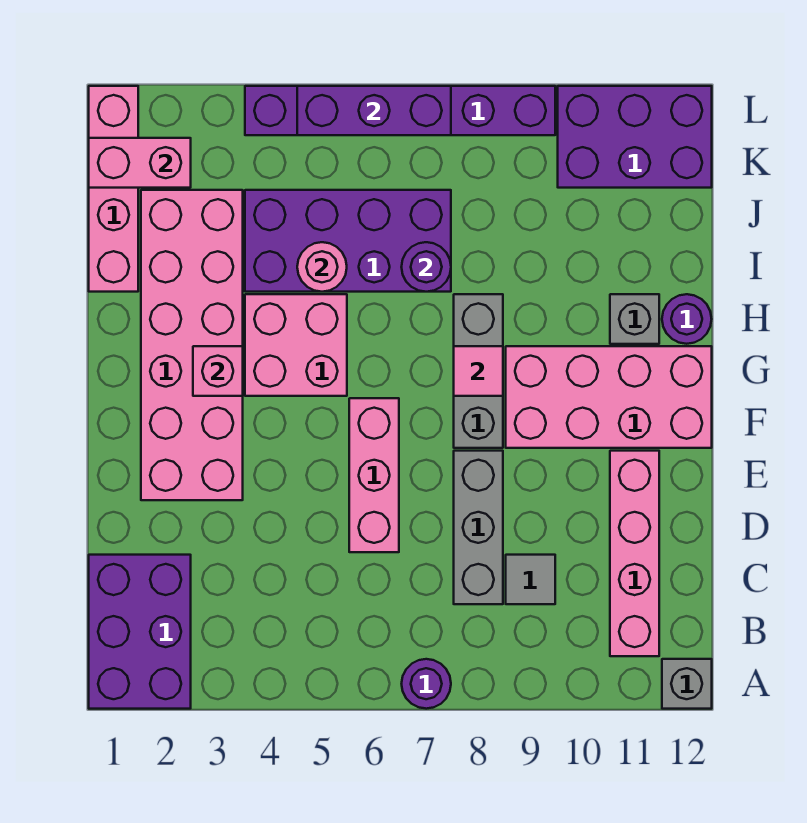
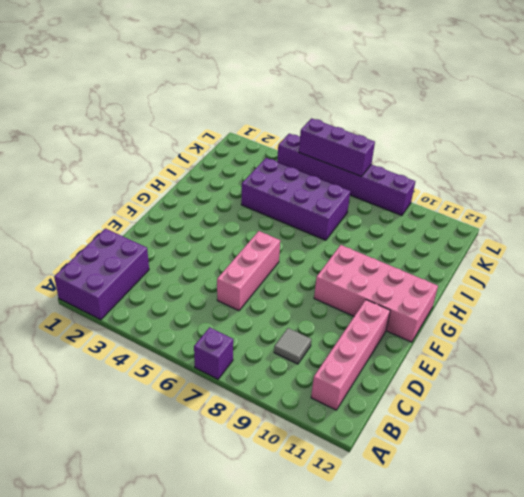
purple 1x1 brick [194,327,233,379] -> purple 1x1 round brick [402,659,451,709]
none -> grey 1x1 brick [662,659,712,709]
none -> grey 1x3 brick [454,451,503,604]
none -> pink 2x6 brick [141,190,243,500]

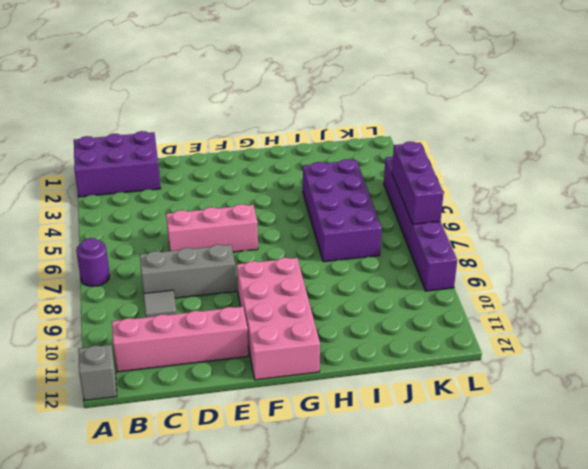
none -> pink 2x6 brick [141,190,243,500]
none -> grey 1x3 brick [454,294,503,448]
none -> pink 2x2 brick [245,294,347,396]

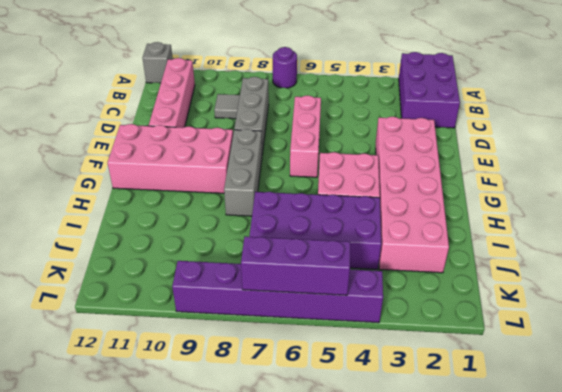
none -> grey 1x1 brick [610,294,659,344]
none -> purple 1x1 round brick [662,294,712,344]
none -> pink 1x4 brick [89,86,138,292]

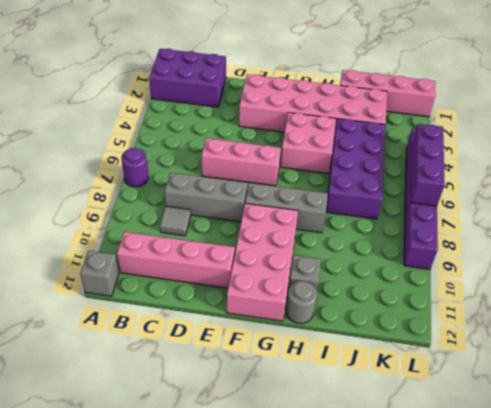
grey 1x1 round brick [286,281,317,323] -> purple 1x1 round brick [662,294,712,344]
none -> purple 2x3 brick [558,86,712,188]
none -> pink 1x1 brick [193,346,243,396]
none -> pink 1x1 tile [454,346,503,396]

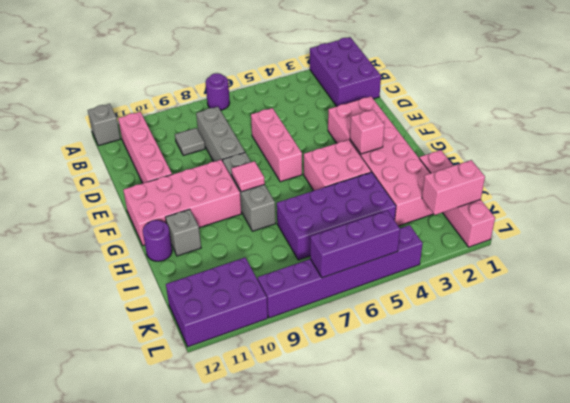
none -> pink 1x1 round brick [297,242,347,292]
none -> purple 1x1 round brick [402,242,451,292]

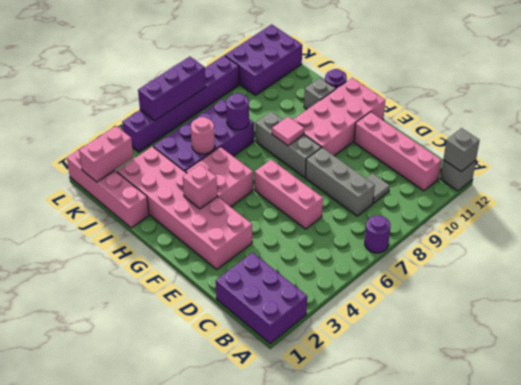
grey 1x1 brick [443,128,480,172] -> none

